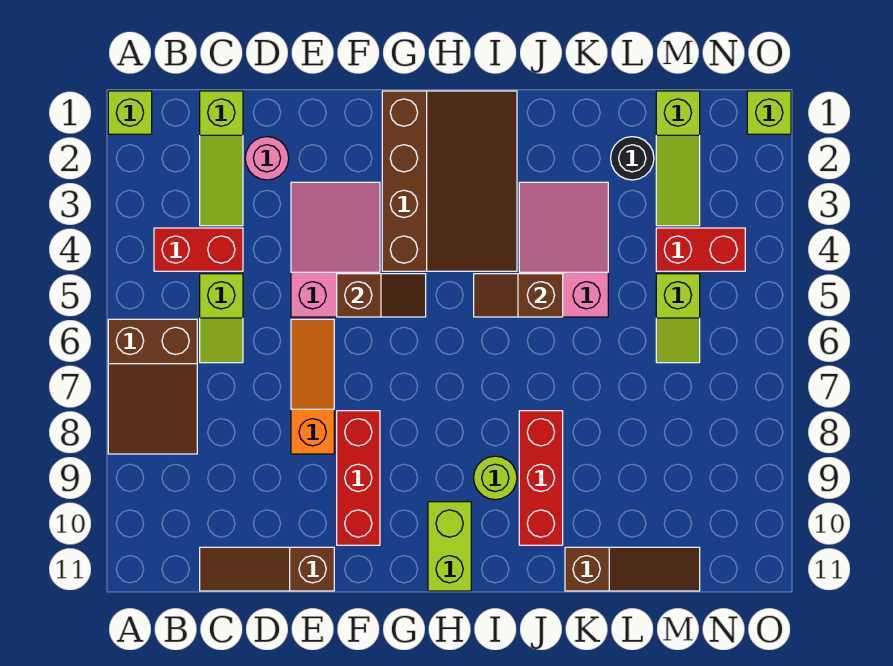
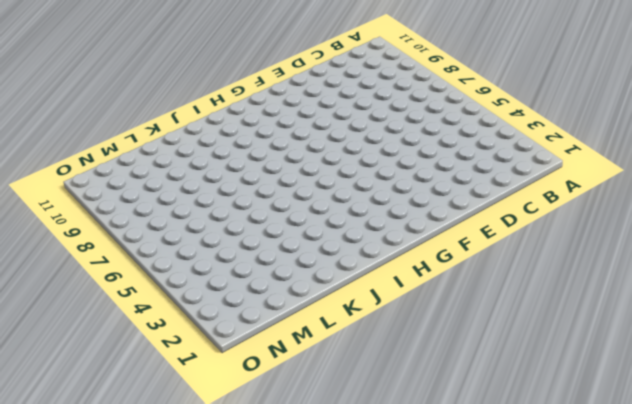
none -> lime 1x1 brick [108,91,152,134]
none -> brown 2x3 slope [108,319,197,454]
none -> red 1x2 brick [154,228,243,271]

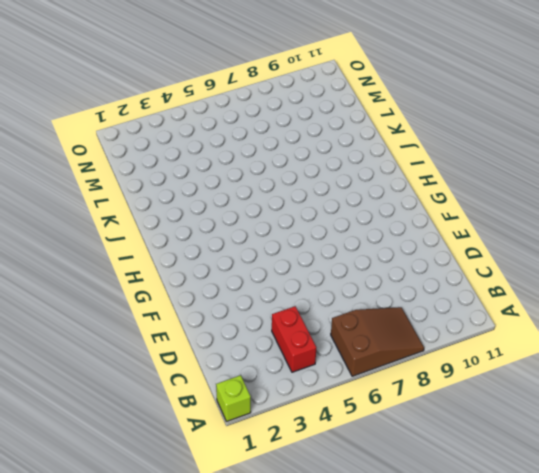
none -> lime 1x3 slope [200,91,243,226]
none -> lime 1x2 slope [200,274,243,363]
none -> brown 1x3 slope [200,547,334,591]

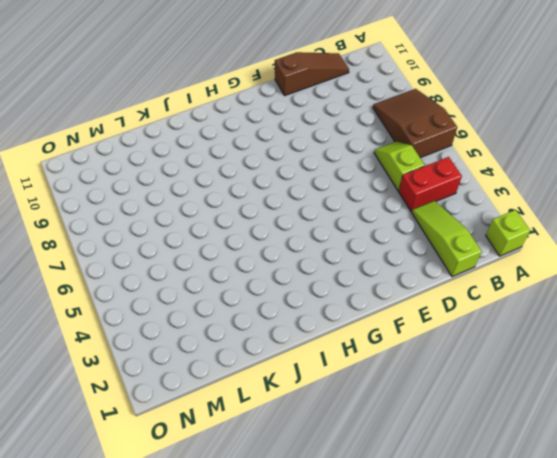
none -> pink 1x1 round brick [245,137,289,180]
none -> pink 2x3 slope [291,182,380,317]
none -> orange 1x3 slope [291,319,334,454]

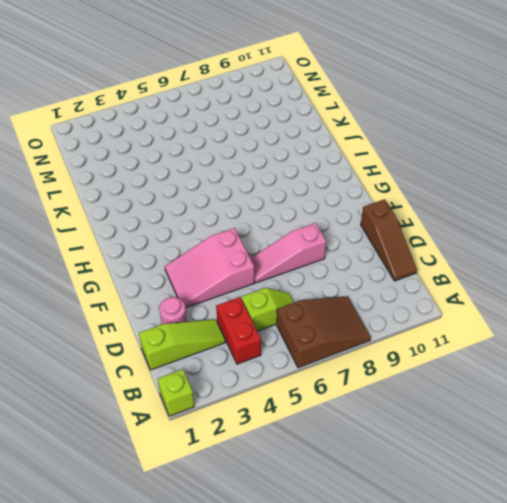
pink 1x3 slope [250,223,326,283] -> orange 1x3 slope [291,319,334,454]
none -> red 1x3 brick [337,411,380,545]
none -> brown 3x4 slope [382,91,517,271]
none -> lime 1x2 brick [428,502,471,591]

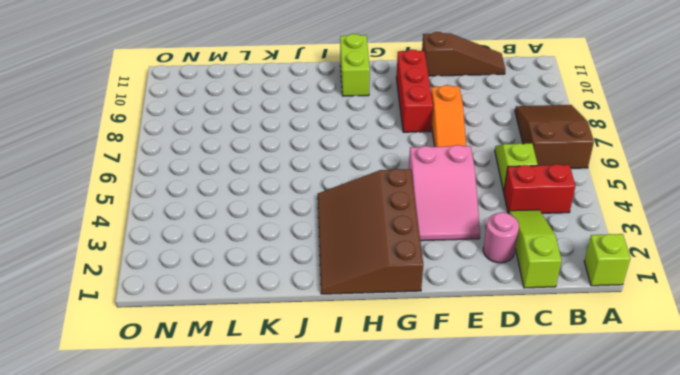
none -> lime 1x1 round brick [474,456,517,500]
none -> pink 2x3 slope [519,182,608,317]
none -> red 1x3 brick [519,411,563,545]

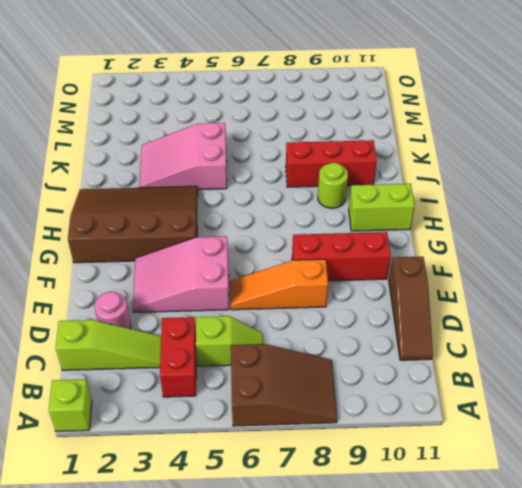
none -> brown 1x3 slope [565,547,700,591]
none -> black 1x1 round brick [611,137,654,180]
none -> lime 1x3 slope [656,91,700,226]

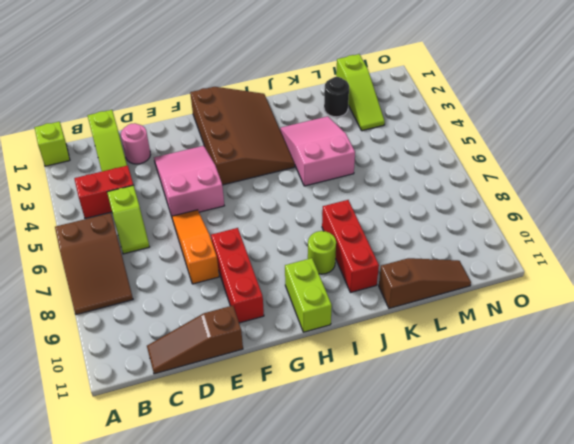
none -> red 1x2 brick [656,228,745,271]
none -> lime 1x2 slope [656,274,700,363]
none -> lime 1x1 brick [747,91,791,134]

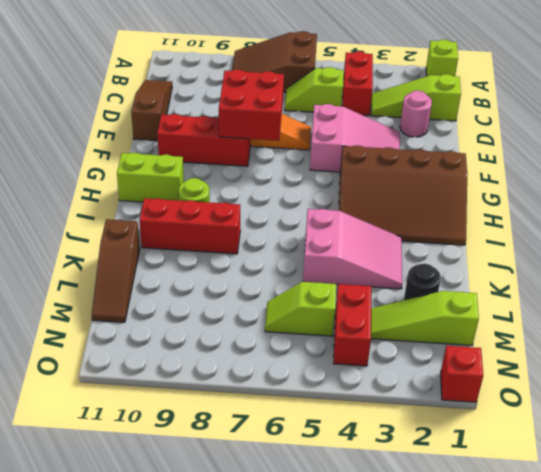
red 2x2 brick [219,69,284,141] -> none
red 1x1 brick [441,346,483,402] -> lime 1x1 brick [747,91,791,134]
none -> brown 1x2 slope [337,274,426,317]
none -> brown 1x2 slope [474,274,563,317]

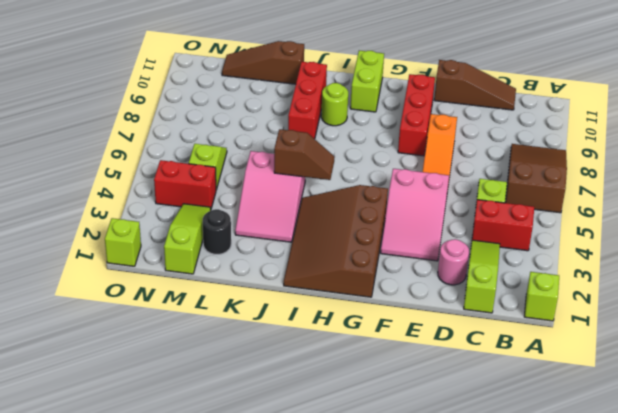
none -> brown 1x2 slope [337,274,426,317]

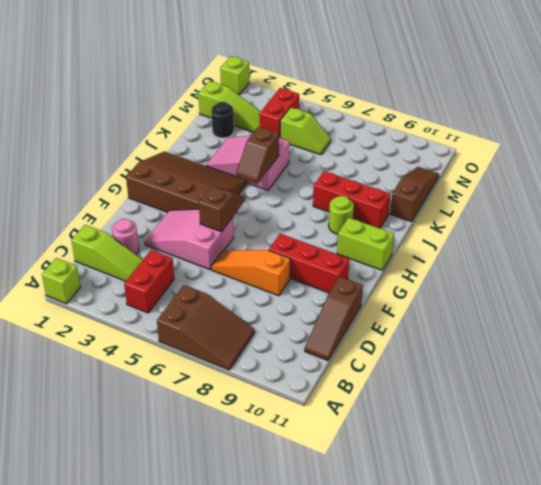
none -> lime 1x2 slope [200,274,243,363]

